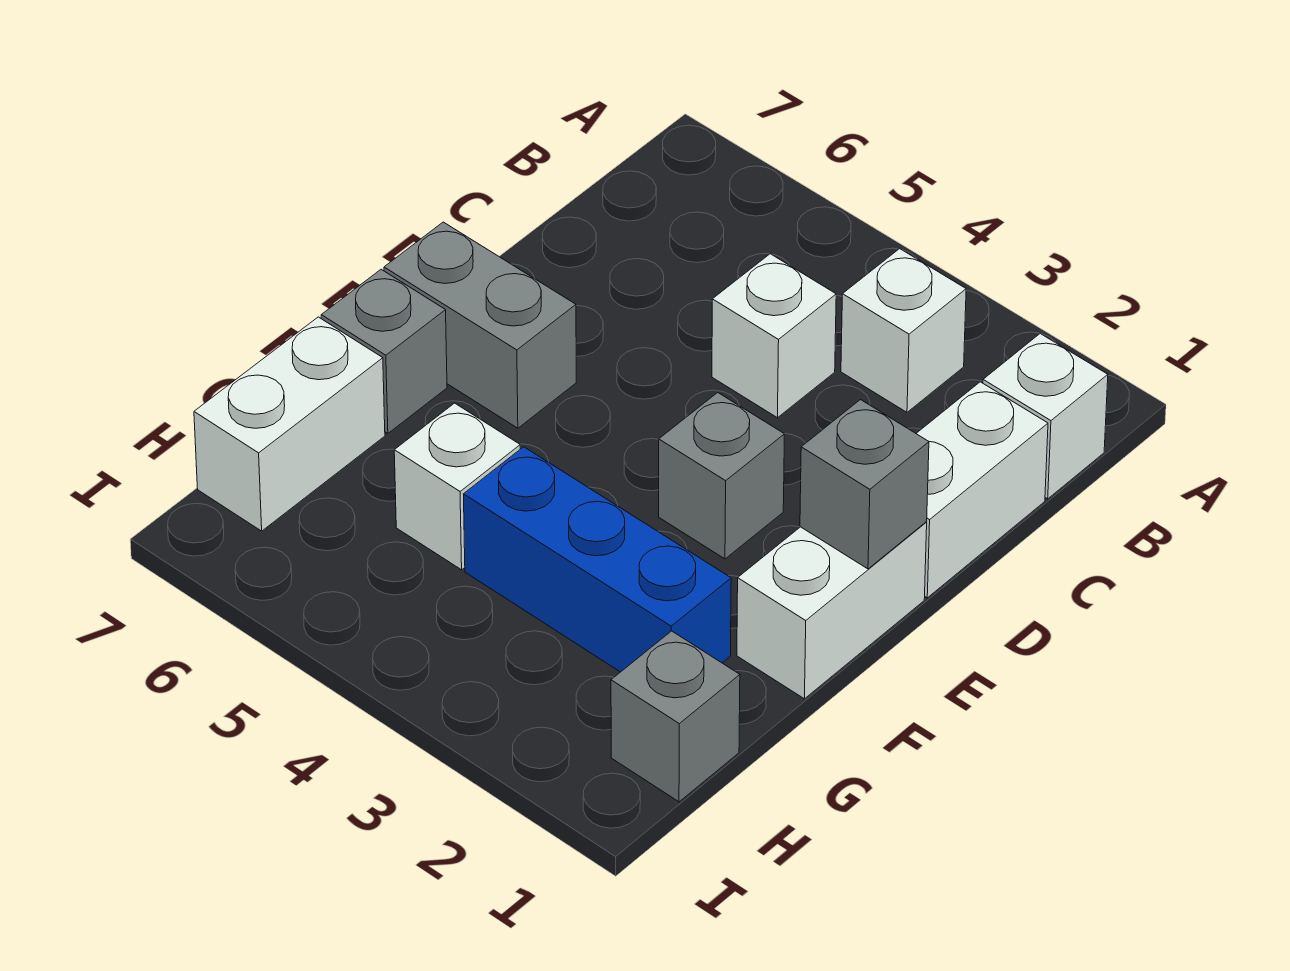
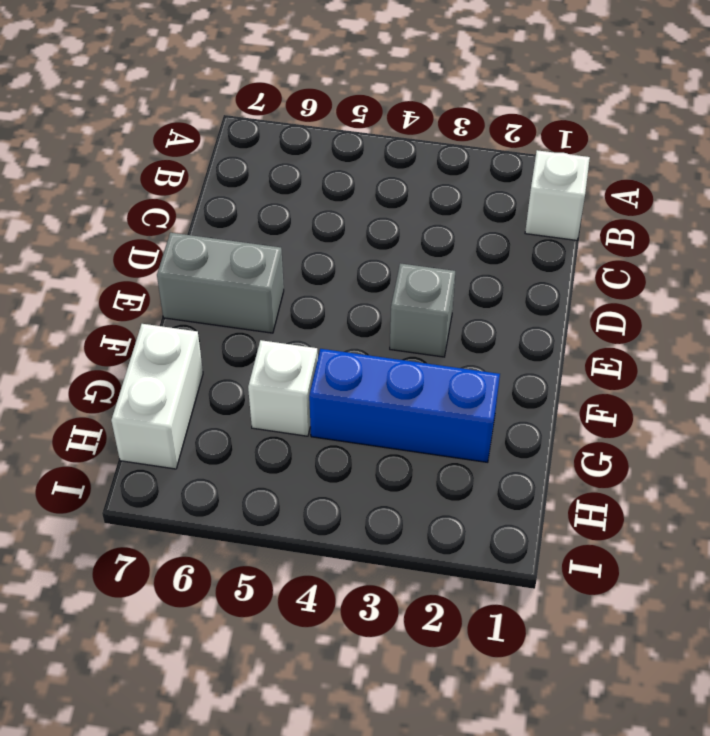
none -> white 1x1 brick [841,249,966,412]
none -> white 1x2 brick [916,382,1048,598]
none -> white 1x1 brick [712,254,836,418]

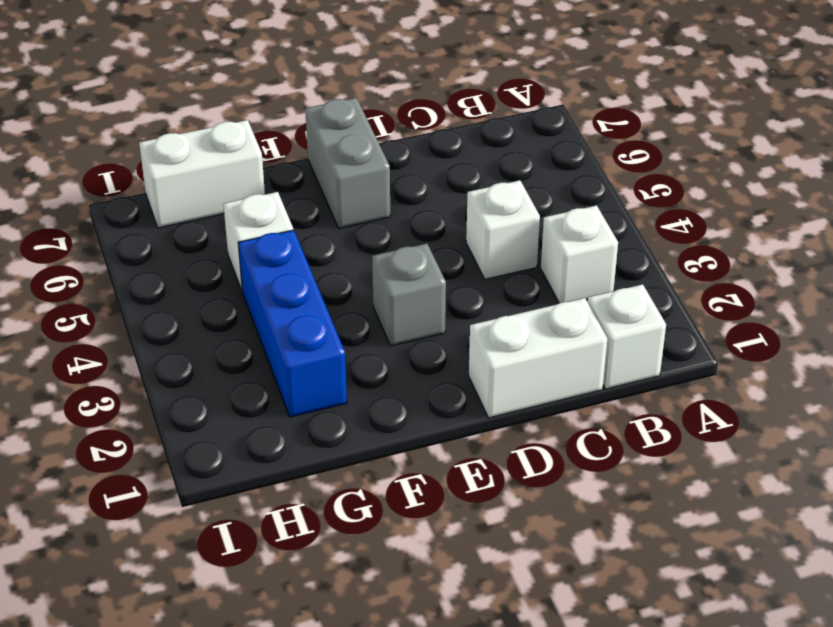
none -> white 1x2 brick [737,522,927,699]
none -> grey 1x1 brick [321,269,447,433]
none -> grey 1x1 brick [611,631,740,802]

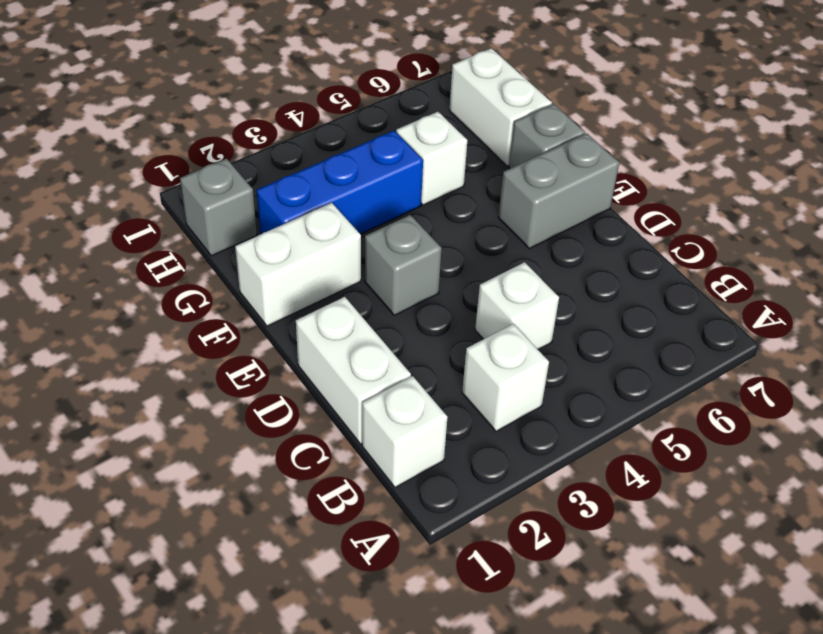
white 1x2 brick [235,203,361,326] -> white 1x2 brick turned to [737,522,927,699]
none -> grey 1x1 brick [800,400,929,569]

